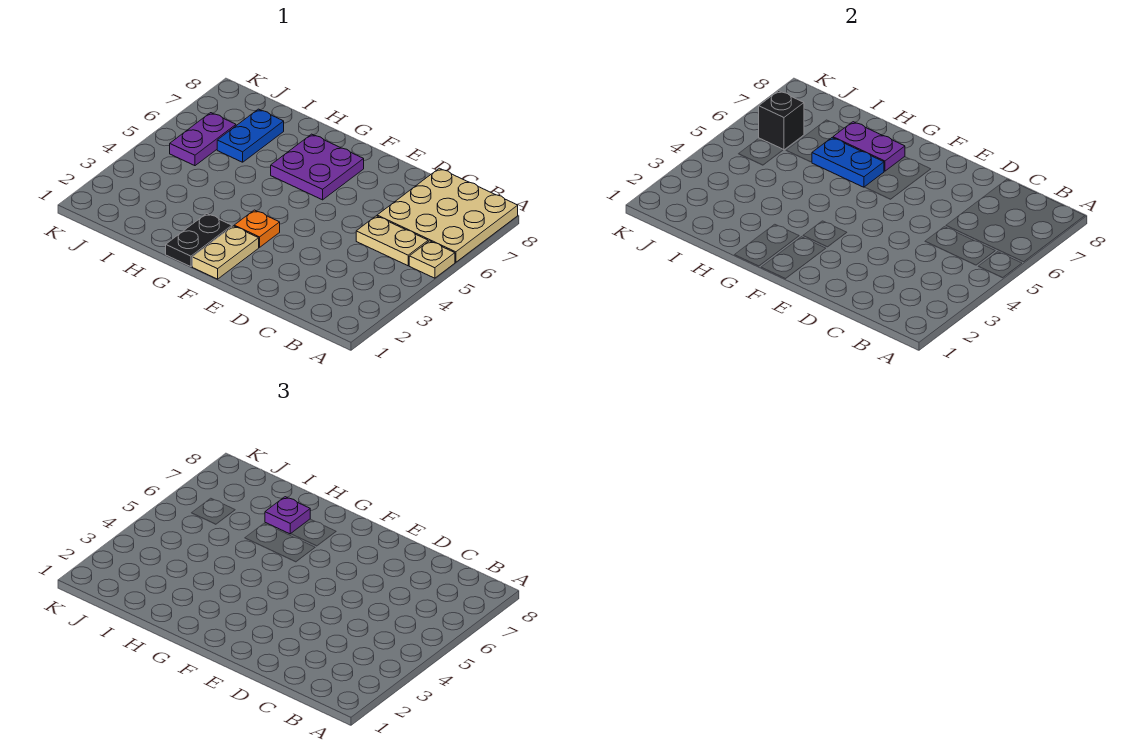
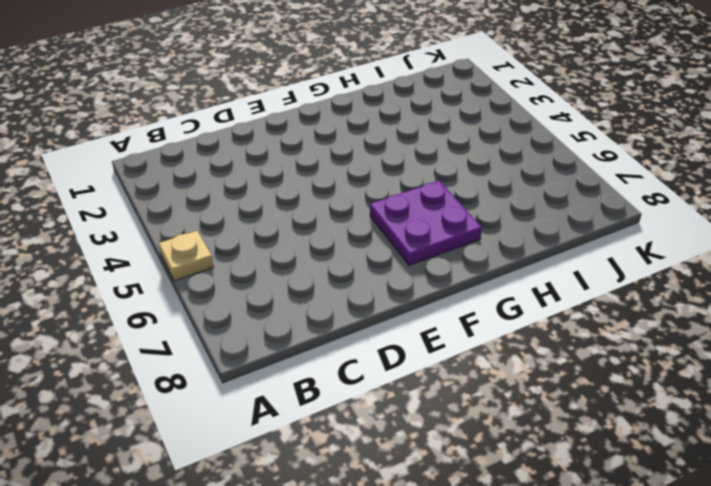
none -> tan 3x3 plate [377,168,518,262]
none -> tan 1x2 plate [356,216,428,266]
none -> tan 1x2 plate [192,226,259,279]

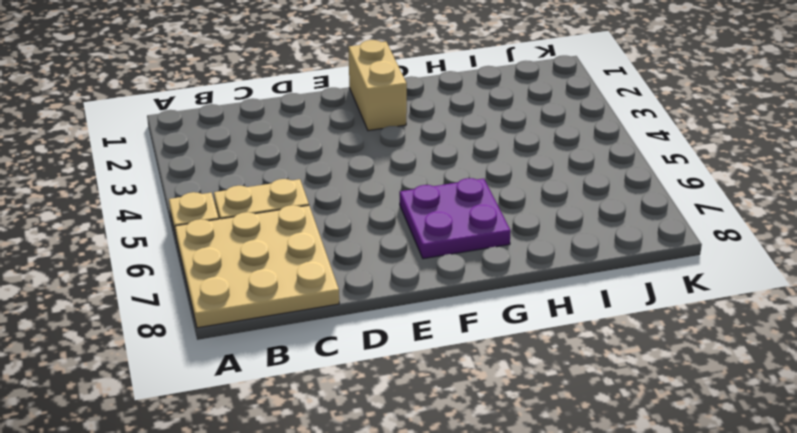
tan 1x2 brick [349,40,407,131] -> tan 1x2 plate [192,226,259,279]
none -> orange 1x1 plate [234,210,280,247]
none -> black 1x2 plate [166,214,232,267]
none -> blue 1x2 plate [217,109,284,162]

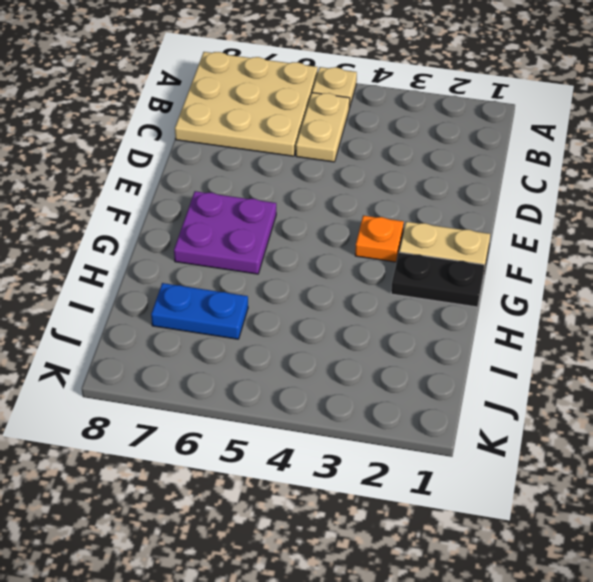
none -> purple 1x2 plate [170,113,236,166]
none -> blue 1x2 plate [812,138,884,187]
none -> purple 1x2 plate [833,122,905,171]

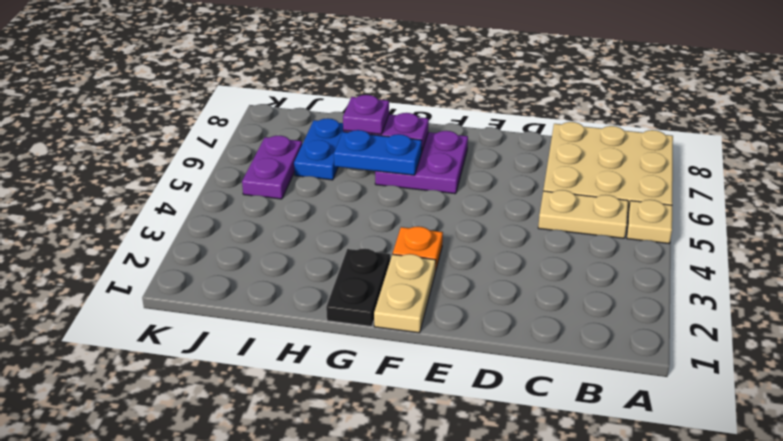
none -> black 1x1 brick [759,91,804,150]

